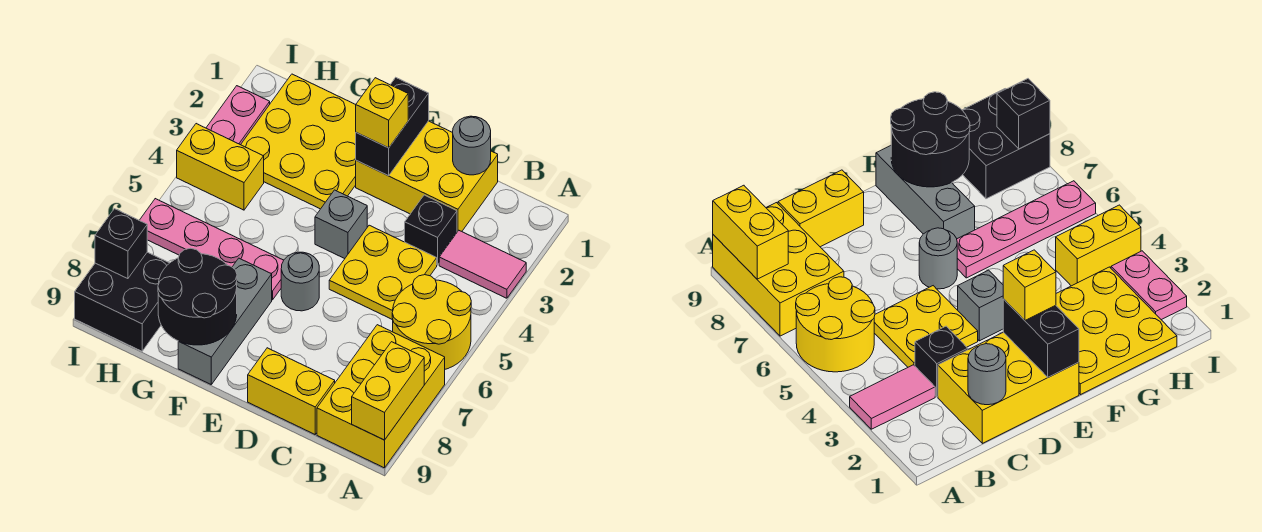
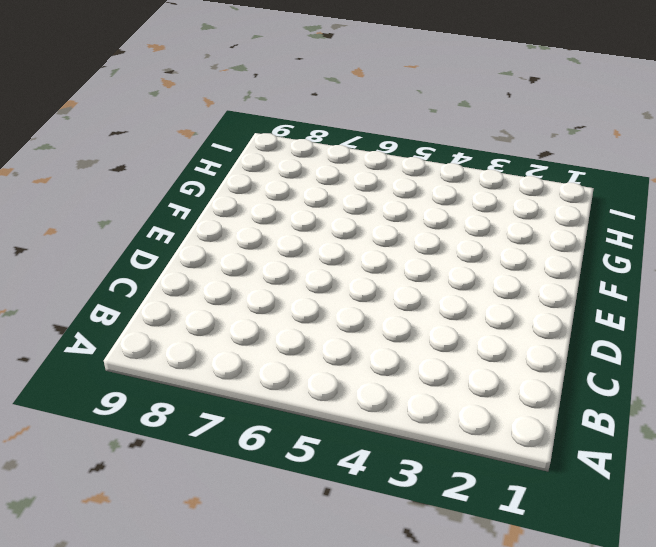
none -> pink 1x2 tile [439,231,526,298]
none -> yellow 2x2 round brick [392,275,471,369]
none -> yellow 2x3 brick [317,325,445,468]

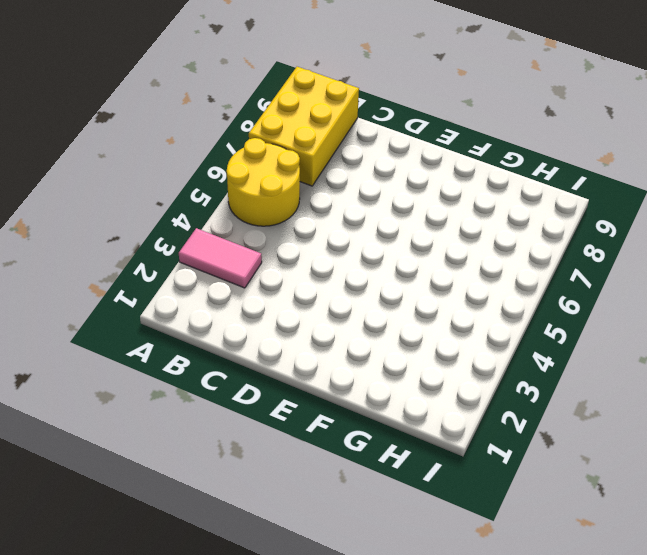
none -> yellow 2x3 brick [356,121,498,232]
none -> black 1x1 brick [405,195,457,265]
none -> yellow 2x2 plate [329,225,437,320]

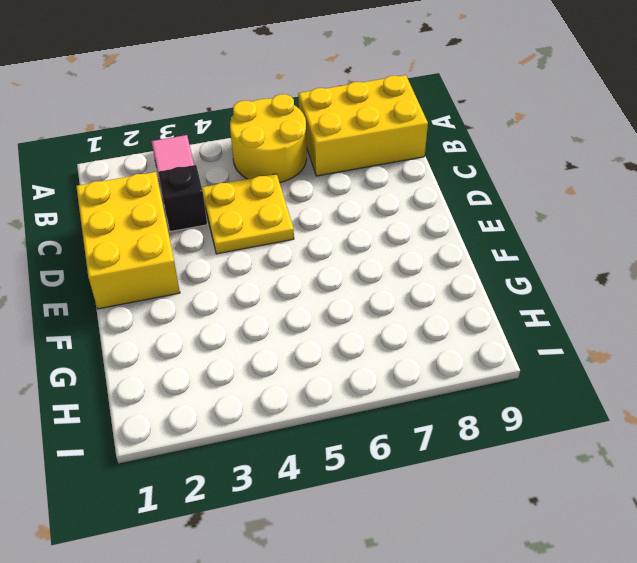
none -> yellow 1x2 brick [248,348,335,434]
none -> grey 1x1 brick [315,190,367,259]
none -> grey 1x1 round brick [281,252,319,311]

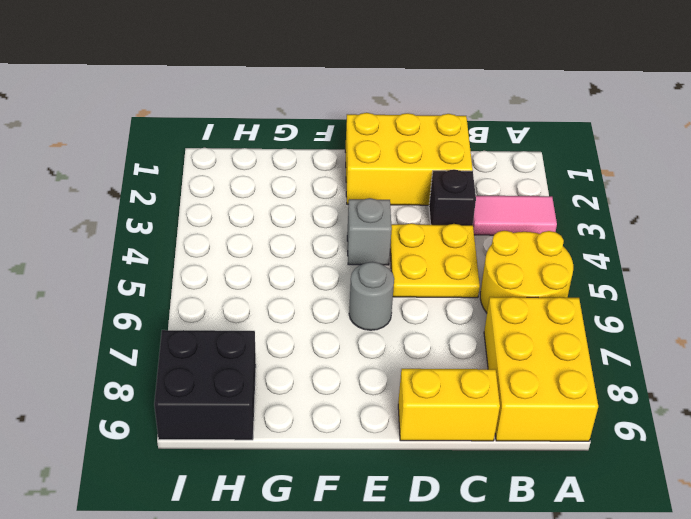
none -> yellow 3x3 plate [241,74,356,209]
none -> pink 1x4 plate [140,199,284,300]
none -> grey 1x3 brick [178,258,272,384]

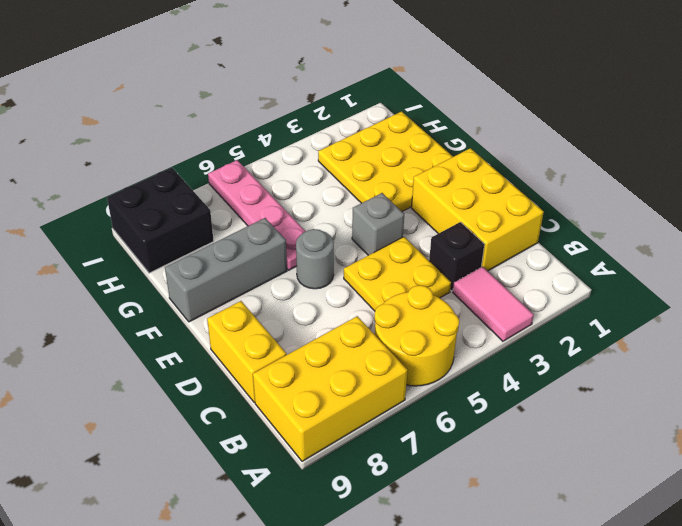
none -> yellow 1x2 brick [177,124,264,210]
none -> pink 1x2 plate [206,86,270,145]
none -> yellow 1x2 brick [352,342,424,440]

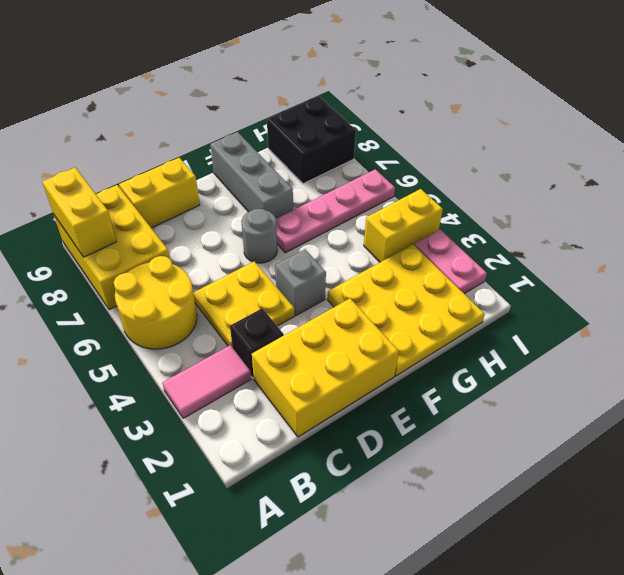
none -> grey 1x1 round brick [453,116,491,175]
none -> black 1x2 brick [356,78,429,176]
none -> black 2x2 round brick [158,248,237,345]

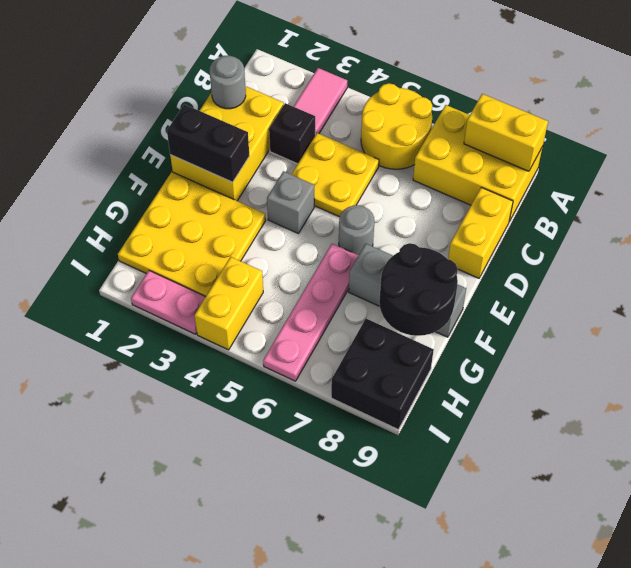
none -> black 1x1 brick [95,209,147,279]
none -> yellow 1x1 brick [356,78,408,148]

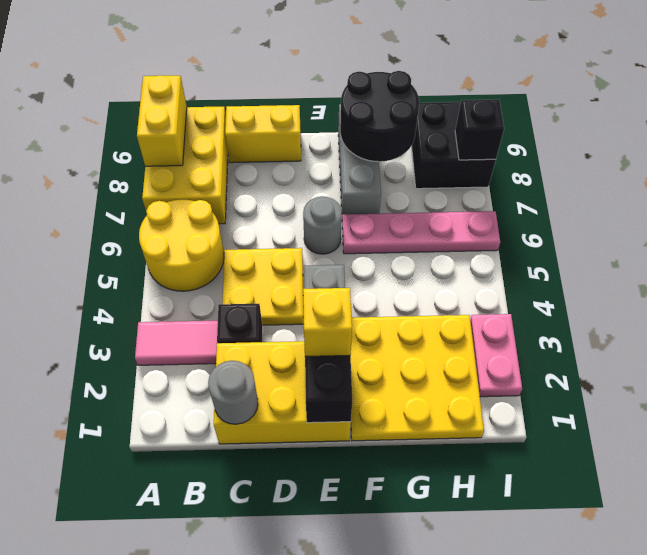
none -> yellow 1x2 brick [177,124,264,210]

